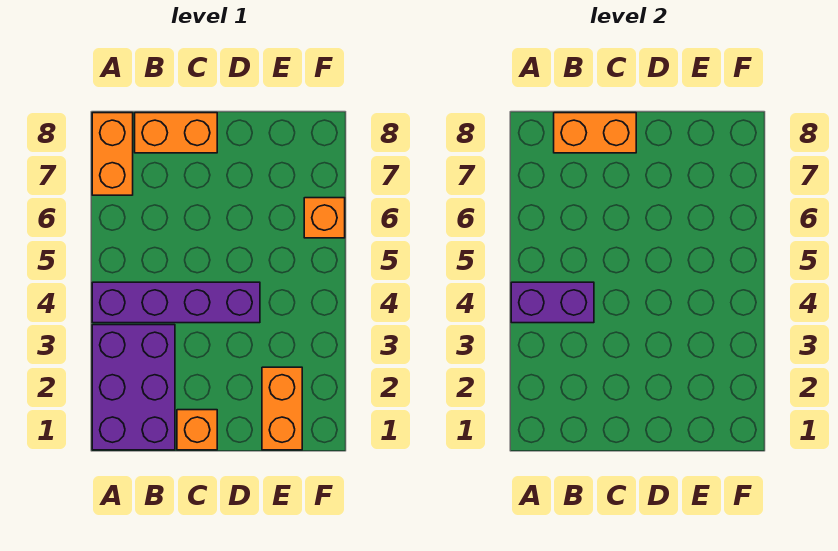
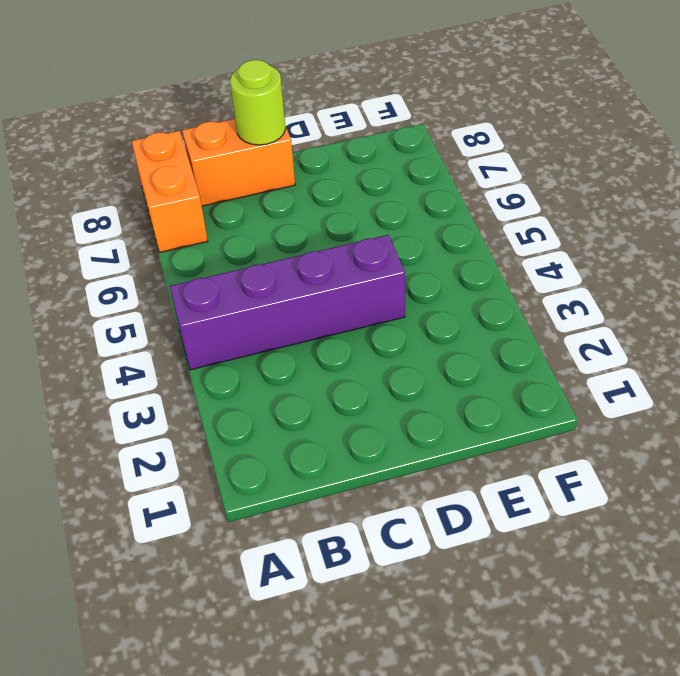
lime 1x1 round brick [230,60,286,145] -> orange 1x2 brick [554,113,636,153]
none -> purple 2x3 brick [92,325,175,450]
none -> orange 1x1 brick [177,410,217,450]

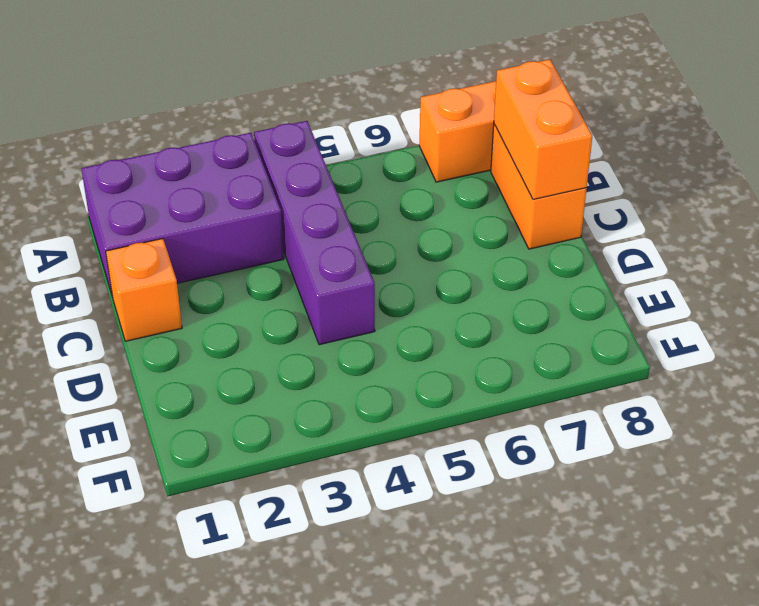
none -> orange 1x2 brick [262,367,302,450]
none -> orange 1x1 brick [304,198,345,238]

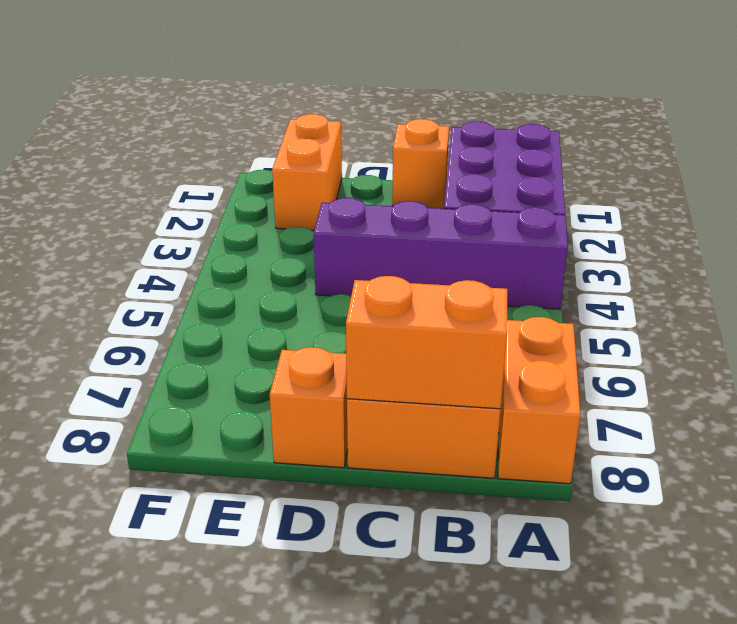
orange 1x1 brick [270,347,348,468] -> orange 1x1 brick moved to [304,198,345,238]
none -> purple 1x2 brick [511,282,594,323]

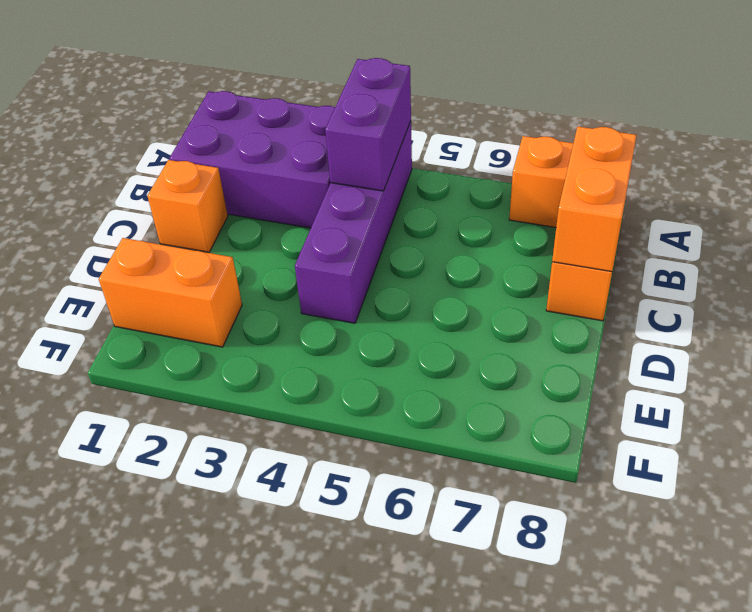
none -> orange 1x1 brick [304,198,345,238]

